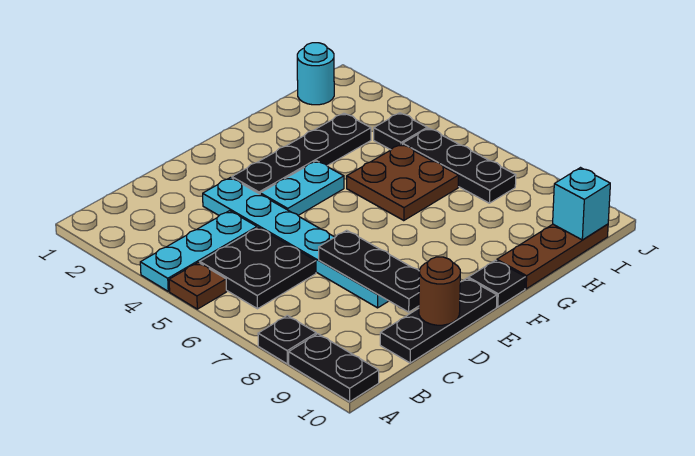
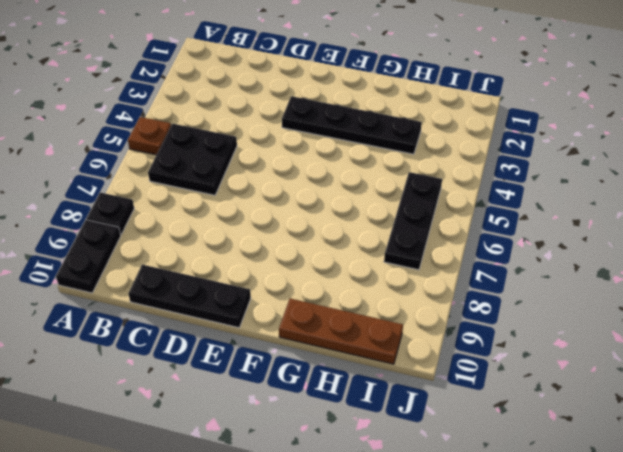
none -> cyan 1x3 plate [140,211,257,291]
none -> cyan 1x6 plate [203,178,388,308]
none -> cyan 1x2 plate [260,161,344,215]

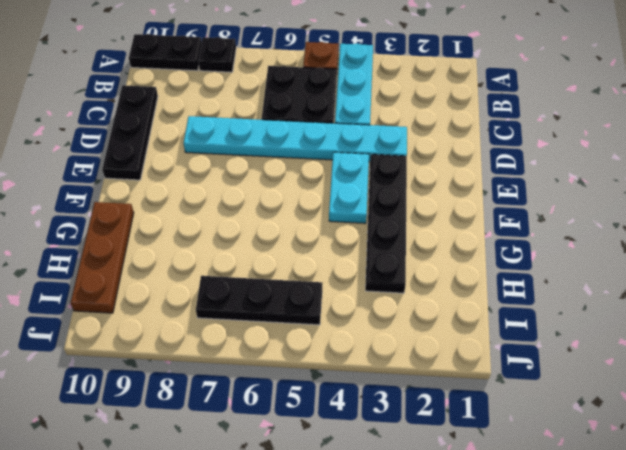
none -> black 1x1 plate [468,260,525,307]
none -> brown 2x2 plate [347,144,459,221]
none -> cyan 1x1 round brick [297,43,334,105]

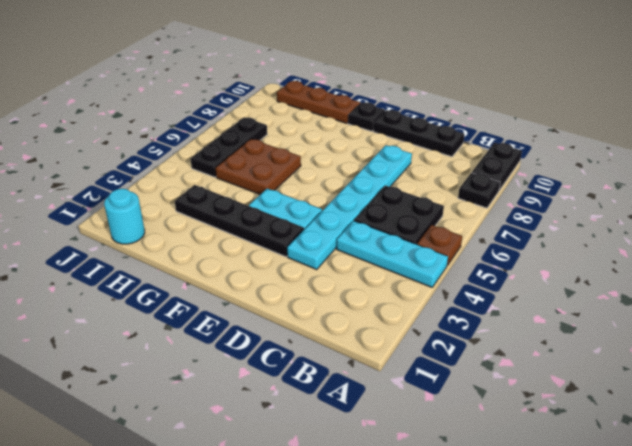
none -> black 1x1 plate [374,113,427,150]
none -> black 1x3 plate [319,230,419,312]
none -> brown 1x1 round brick [419,257,460,325]

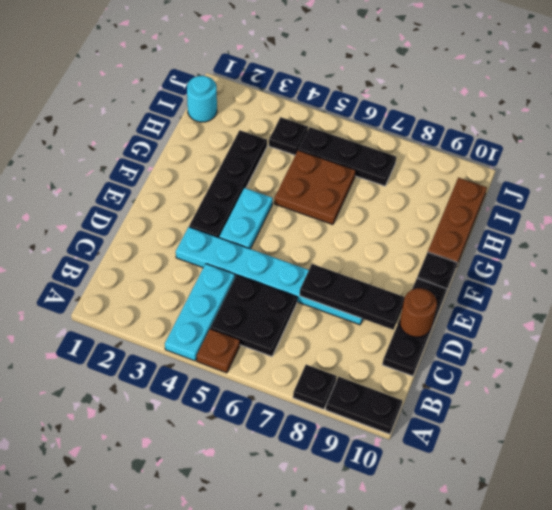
none -> cyan 1x1 brick [553,168,610,240]

